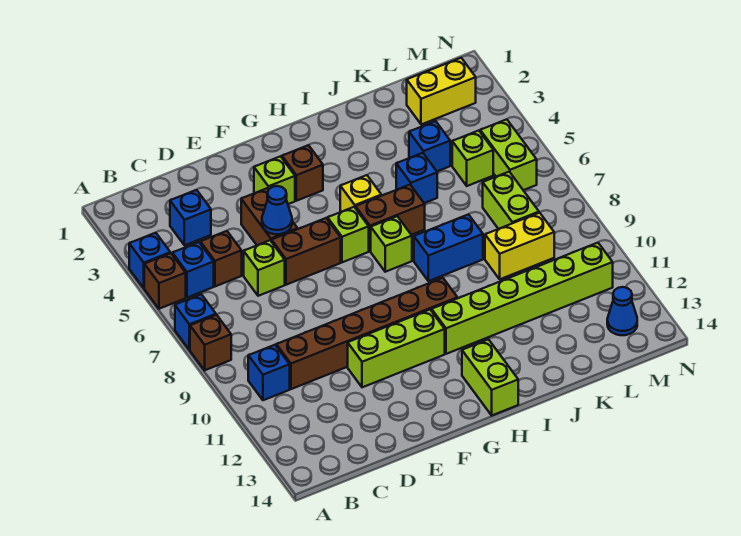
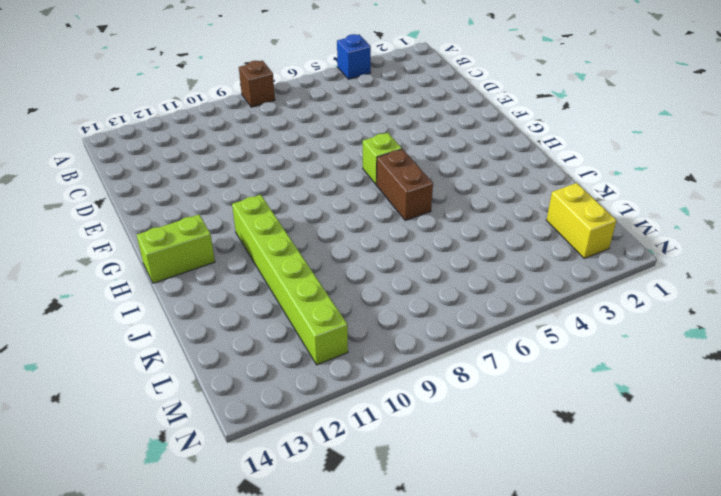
none -> brown 1x1 brick [144,253,186,309]
none -> blue 1x1 brick [175,294,216,350]
none -> blue 1x1 brick [172,242,214,298]
none -> blue 1x1 brick [248,345,290,400]

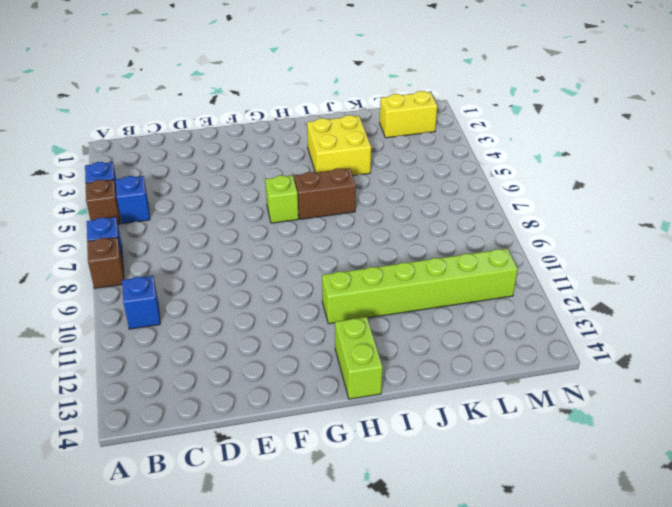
yellow 2x2 brick [307,115,371,176] -> none
none -> blue 1x1 brick [170,190,211,245]
none -> brown 1x1 brick [200,231,242,286]
none -> brown 1x6 brick [276,278,457,389]
none -> lime 1x1 brick [244,240,285,296]

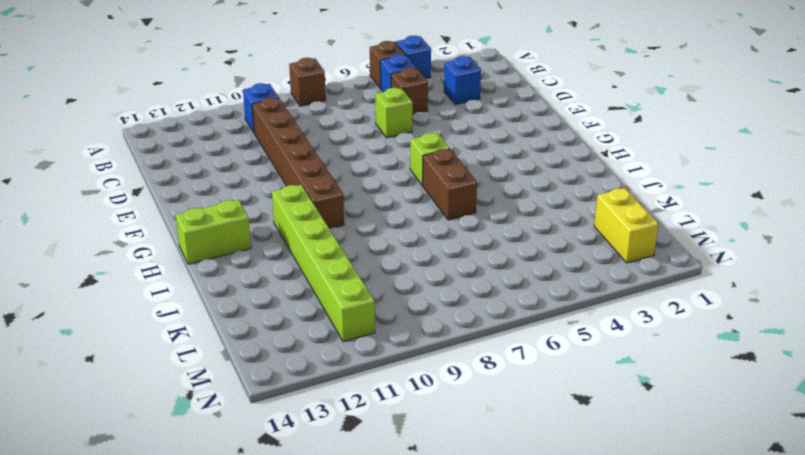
none -> blue 1x1 brick [175,294,216,350]
none -> brown 1x2 brick [241,188,298,245]
none -> brown 1x2 brick [272,218,341,285]
none -> lime 1x3 brick [348,310,445,387]

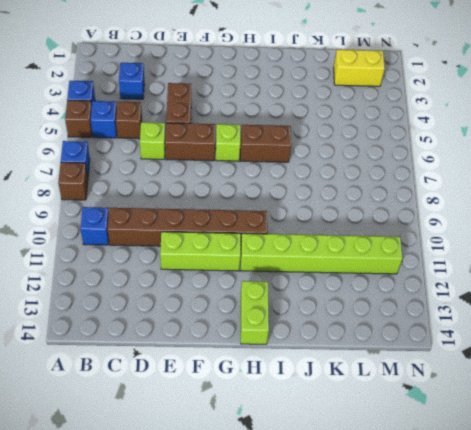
none -> lime 1x1 brick [254,156,295,204]
none -> brown 1x1 brick [282,145,323,201]
none -> yellow 1x1 brick [340,175,381,212]
none -> lime 1x1 brick [371,216,412,272]

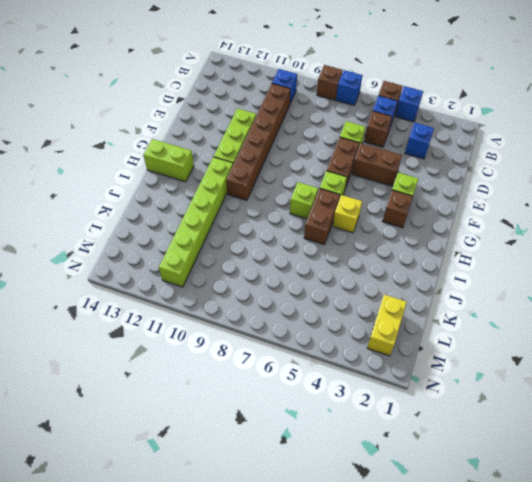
none -> blue 1x2 brick [414,214,483,281]
none -> blue 1x1 brick [396,153,437,203]
none -> blue 1x1 brick [409,121,450,171]
none -> yellow 1x2 brick [485,213,554,279]

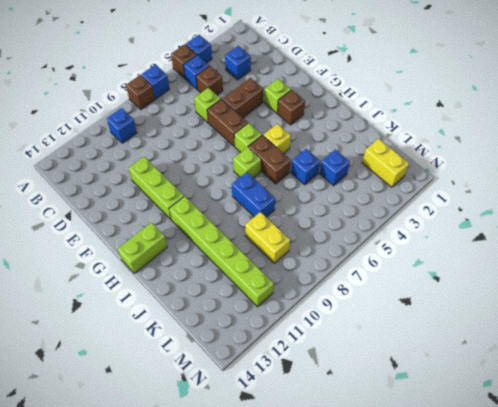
none -> brown 1x6 brick [276,278,457,389]
none -> lime 1x1 brick [452,131,493,186]
none -> lime 1x2 brick [483,172,539,229]
none -> lime 1x2 brick [480,119,537,190]

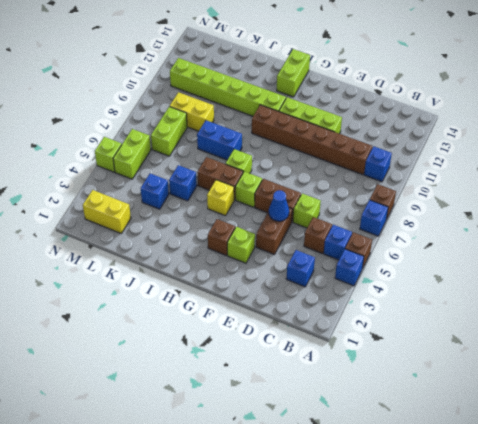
lime 1x1 brick [95,137,122,172] -> lime 1x1 brick moved to [452,131,493,186]
none -> blue 1x1 cone [607,287,637,335]

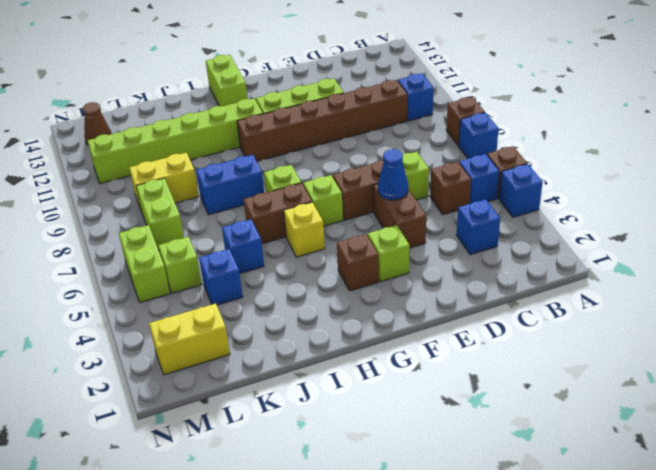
brown 1x1 cone [83,102,111,145] -> blue 1x1 cone [607,287,637,335]

